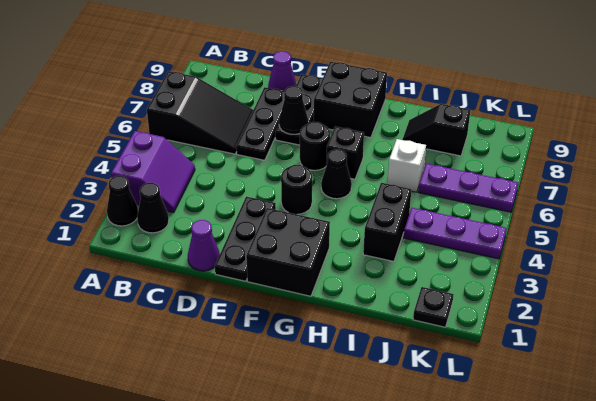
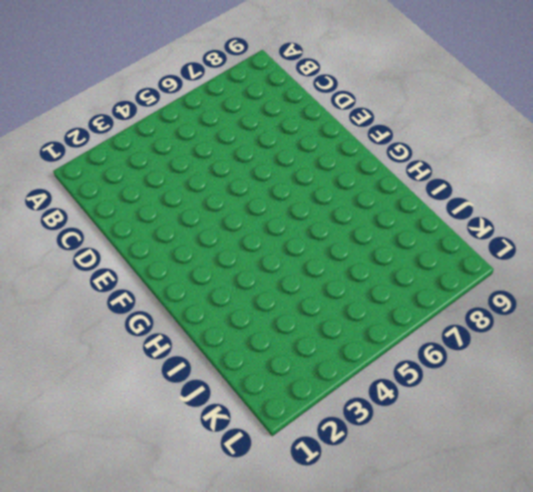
none -> black 1x1 cone [107,176,138,226]
none -> purple 2x2 slope [111,131,195,213]
none -> black 2x3 slope [147,71,253,154]

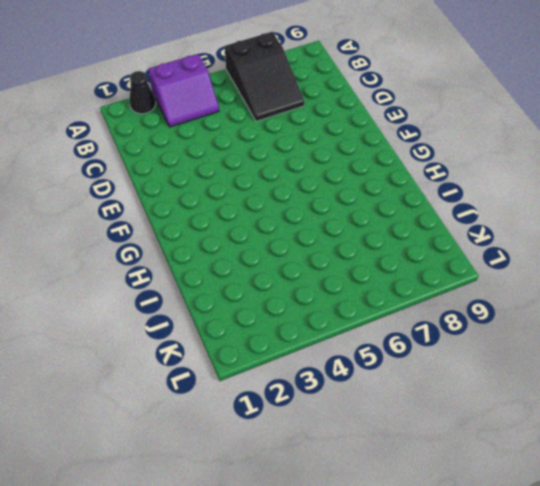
none -> black 1x1 cone [137,183,169,233]
none -> purple 1x1 cone [188,220,220,271]
none -> black 1x3 plate [236,87,284,160]

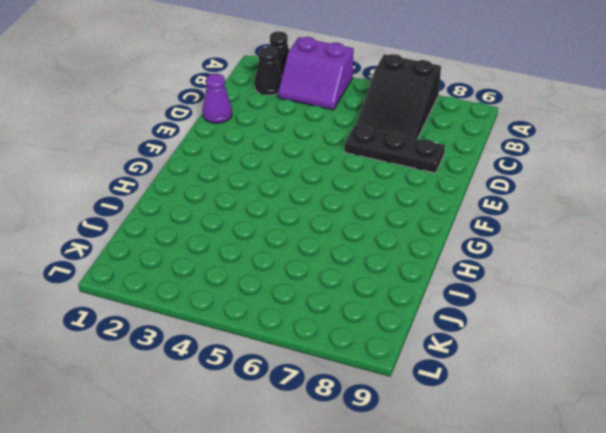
none -> purple 1x1 cone [268,51,296,91]
none -> black 1x3 plate [215,197,276,281]
none -> black 1x3 plate [275,74,323,145]

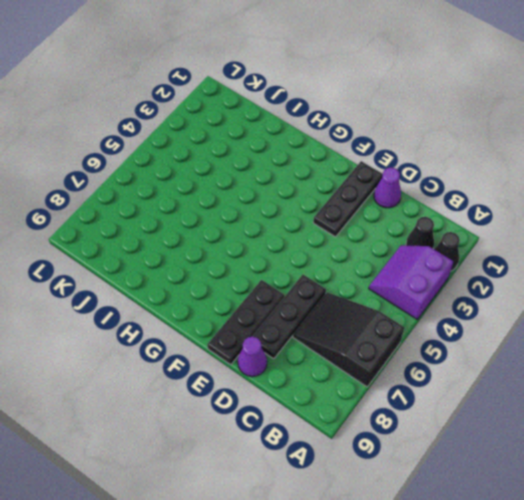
none -> black 2x2 brick [246,208,330,296]
none -> black 1x1 round brick [281,165,312,214]
none -> black 1x1 round brick [300,122,330,170]

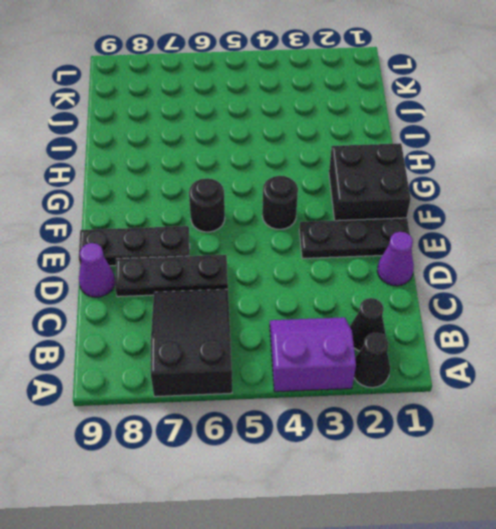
none -> black 2x2 brick [314,62,387,138]
none -> black 1x1 cone [321,149,352,199]
none -> black 1x1 brick [326,127,364,179]

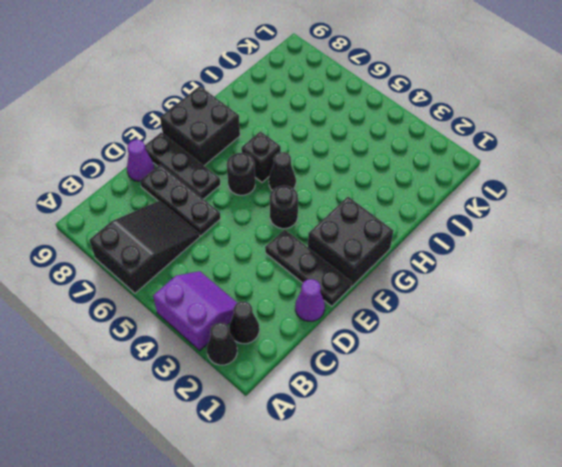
none -> black 1x2 brick [363,183,411,261]
none -> white 1x1 brick [388,139,426,192]
none -> black 1x2 slope [403,104,470,156]

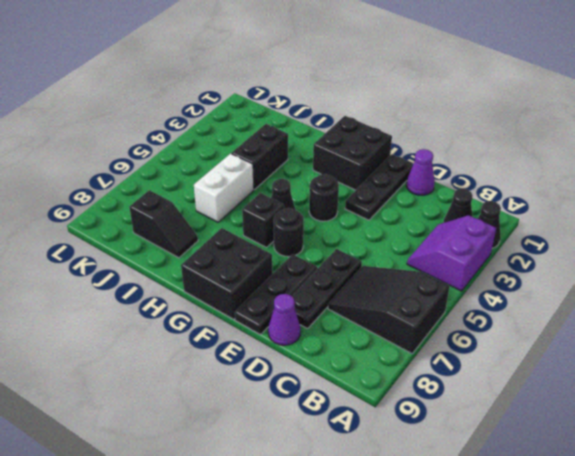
white 1x2 brick [194,154,254,222] -> white 1x1 brick [388,139,426,192]
none -> purple 1x3 plate [404,208,507,259]
none -> purple 1x3 plate [418,164,518,212]
none -> black 1x1 plate [413,287,454,327]

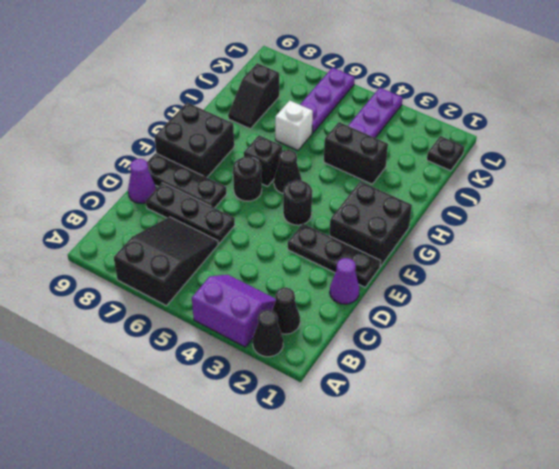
none -> black 1x1 cone [279,86,308,134]

